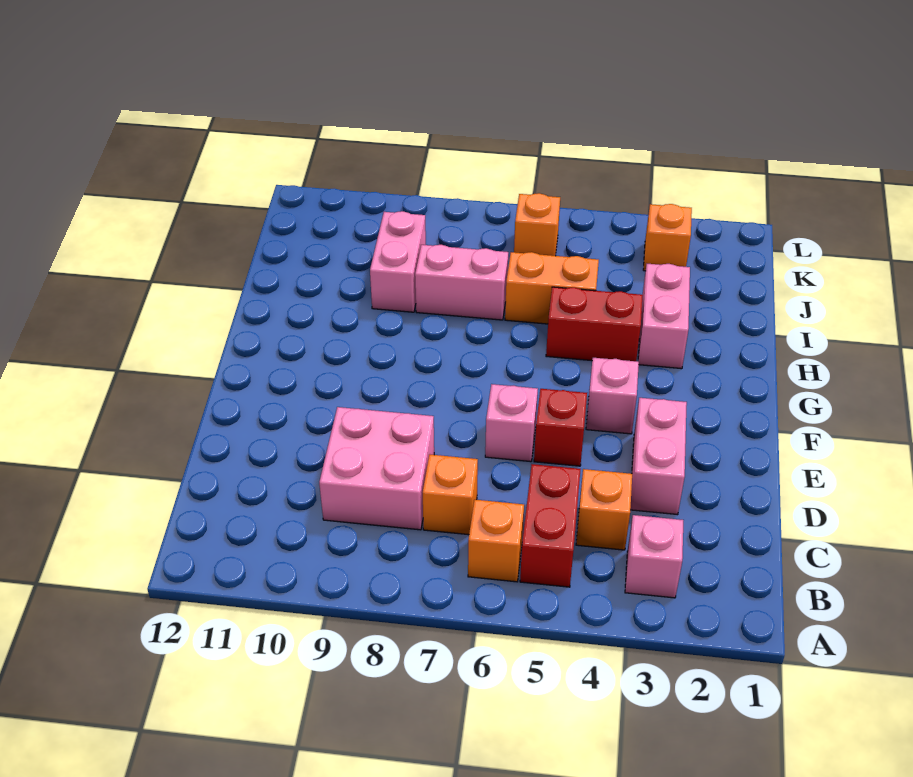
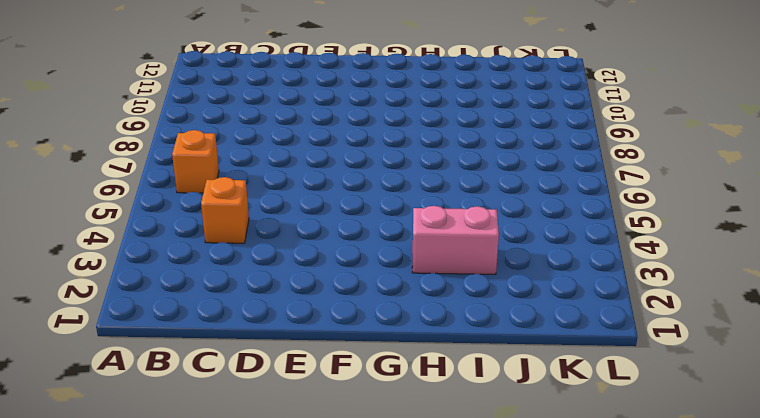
none -> pink 1x1 brick [625,515,683,598]
none -> red 1x2 brick [520,464,581,587]
none -> orange 1x1 brick [423,454,478,535]

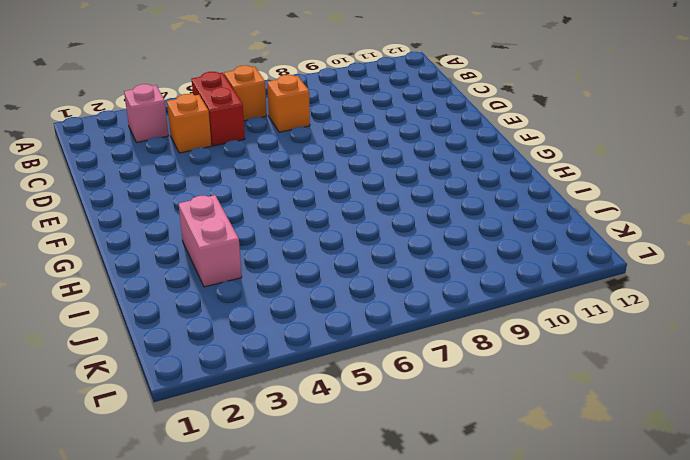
none -> pink 2x2 brick [319,407,434,530]
none -> pink 1x2 brick [630,398,687,515]
none -> red 1x1 brick [534,389,587,466]

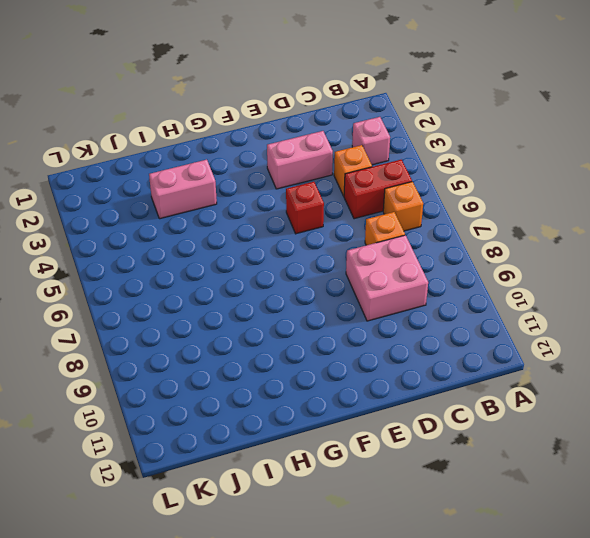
none -> pink 1x1 brick [485,384,538,462]
none -> pink 1x1 brick [586,358,639,434]
none -> red 1x2 brick [546,287,643,361]

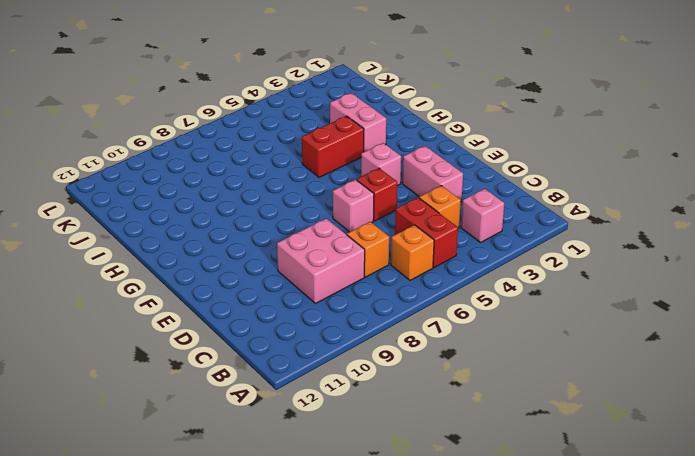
none -> orange 1x2 brick [505,252,599,324]
none -> pink 1x2 brick [415,245,508,320]
none -> pink 1x2 brick [370,211,426,312]

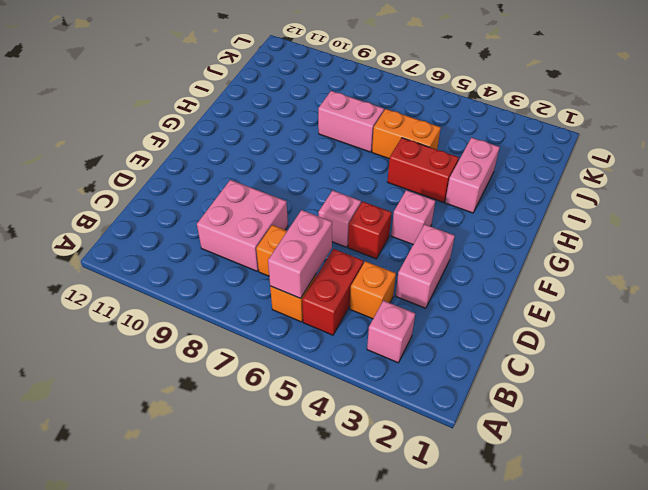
pink 1x2 brick [268,210,332,298] -> pink 1x2 brick moved to [370,211,426,312]
none -> orange 1x1 brick [643,204,692,271]
none -> orange 1x1 brick [514,193,560,256]

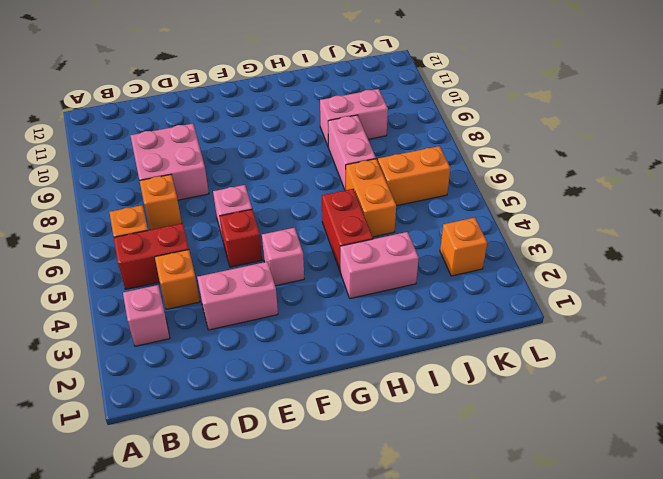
orange 1x2 brick [378,146,450,206] -> orange 1x1 brick [514,193,560,256]

